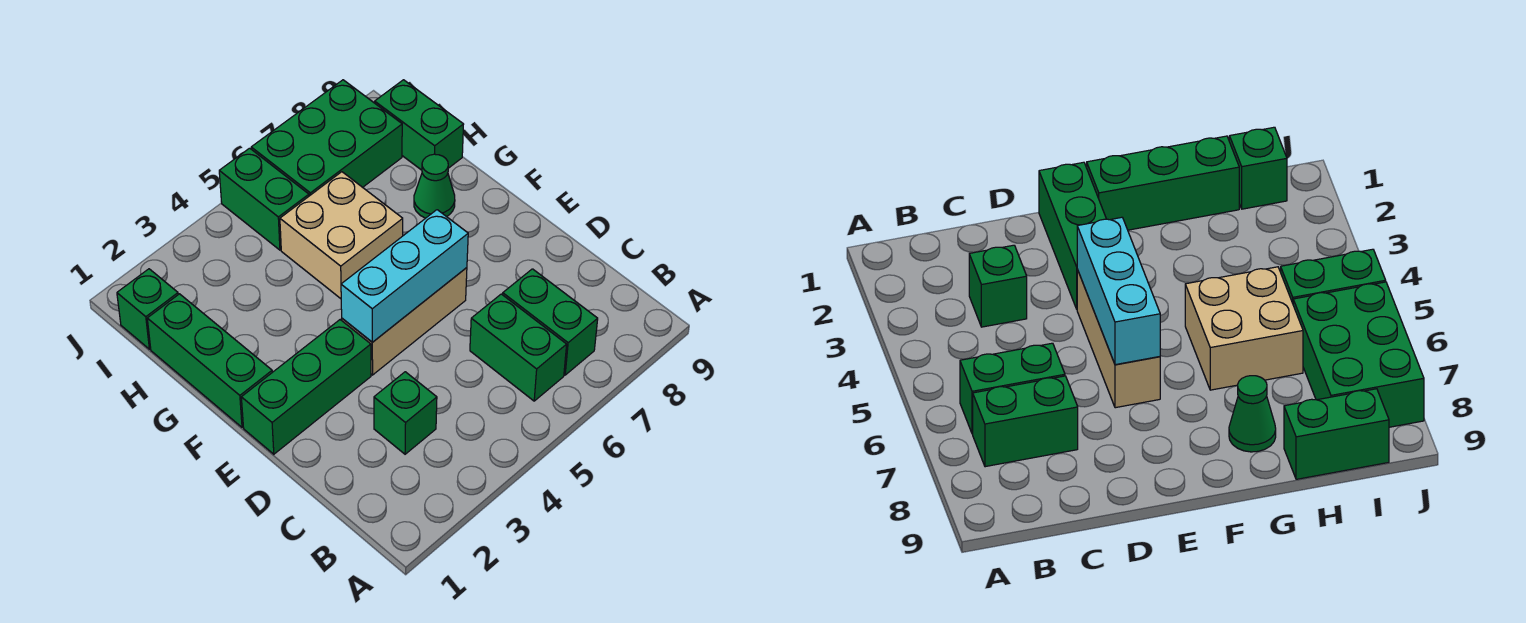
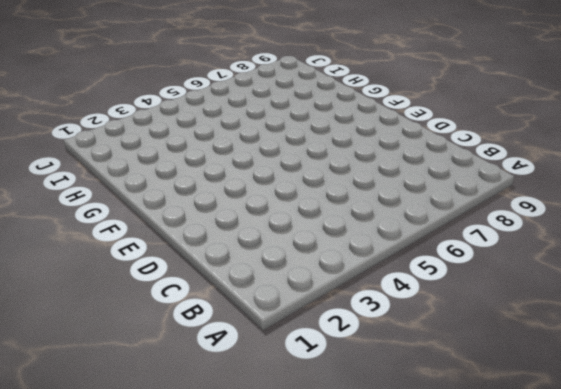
none -> green 1x2 brick [470,294,567,401]
none -> green 1x2 brick [503,269,598,375]
none -> green 1x1 brick [374,372,437,454]

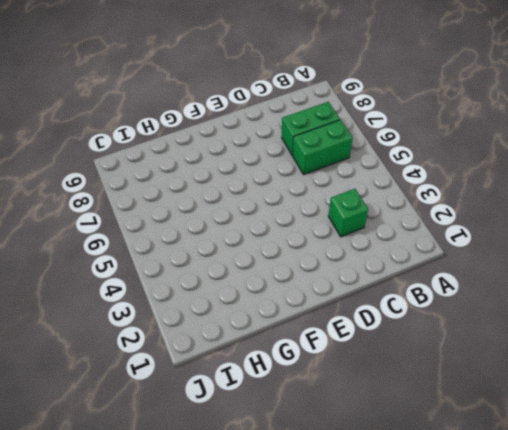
none -> green 1x3 brick [241,320,371,454]
none -> tan 1x3 brick [342,268,467,375]
none -> green 1x3 brick [147,294,272,427]

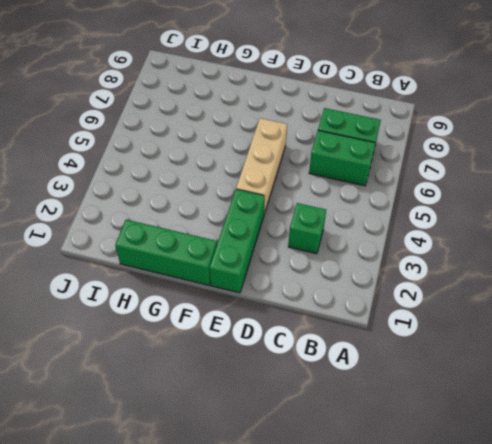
none -> tan 2x2 brick [280,172,403,299]
none -> green 1x1 cone [414,154,455,218]
none -> green 1x2 brick [375,80,464,170]

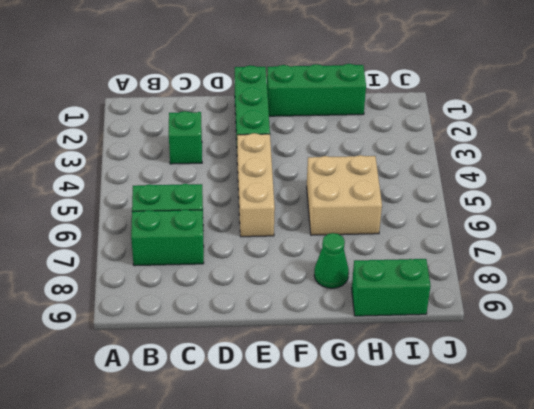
none -> green 1x1 brick [117,269,178,349]
none -> green 1x2 brick [219,148,309,250]
none -> green 2x3 brick [251,80,402,196]

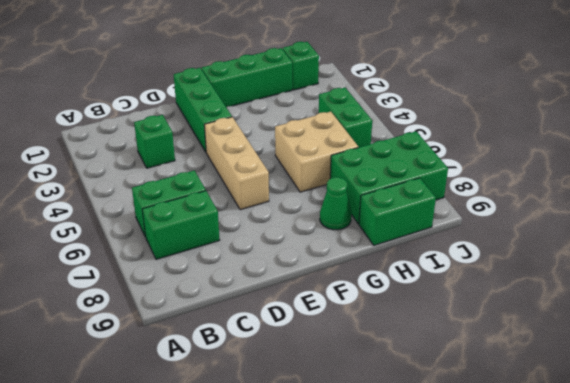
green 2x3 brick [330,131,448,224] -> green 2x3 brick turned to [251,80,402,196]
green 1x2 brick [319,88,372,147] -> green 1x2 brick turned to [219,148,309,250]
none -> cyan 1x3 brick [341,210,468,342]

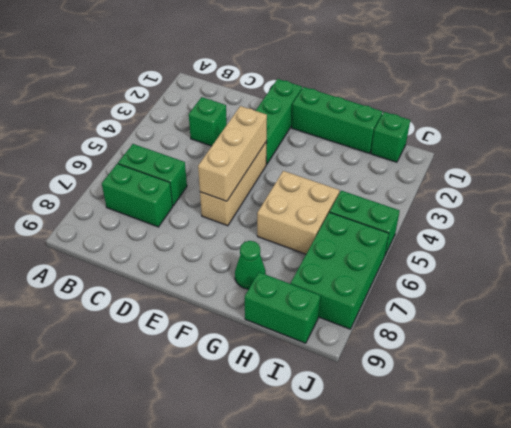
tan 1x3 brick [198,106,267,201] -> cyan 1x3 brick [341,210,468,342]

